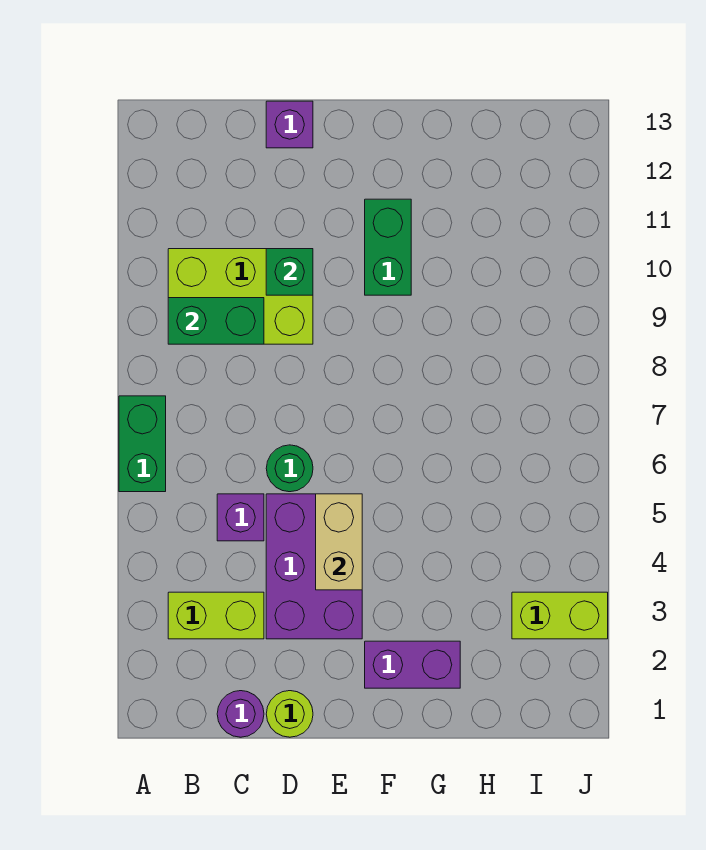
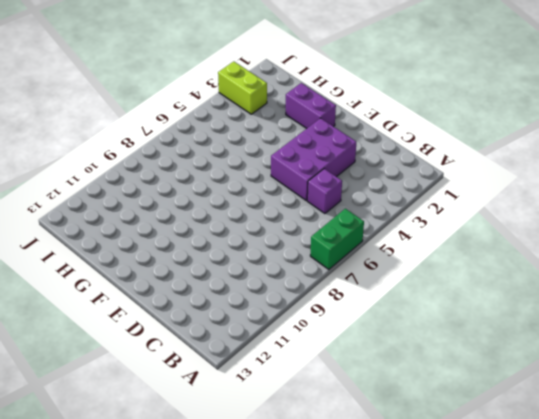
none -> lime 1x2 brick [168,592,264,639]
none -> lime 2x3 brick [168,249,313,344]
none -> purple 1x1 round brick [217,691,264,737]

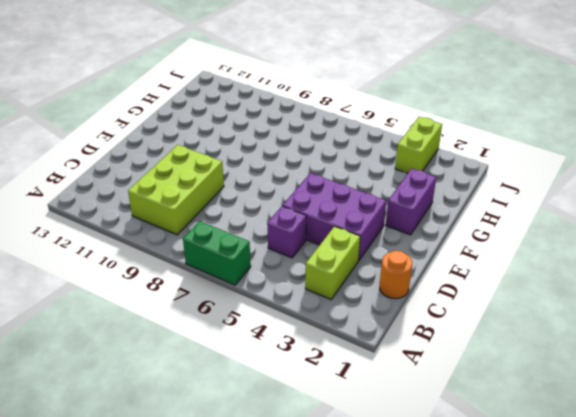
orange 1x1 round brick [380,251,412,299] -> purple 1x1 round brick [217,691,264,737]
none -> lime 1x1 round brick [266,691,313,737]
none -> green 1x1 round brick [266,445,313,492]
none -> purple 1x1 brick [266,101,313,148]

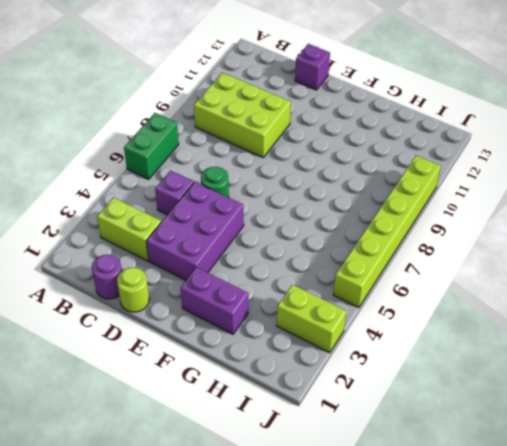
lime 1x6 brick [333,155,441,308] -> none
none -> green 1x2 brick [365,199,411,295]
none -> green 1x2 brick [168,298,264,344]
none -> green 1x1 brick [266,249,313,295]

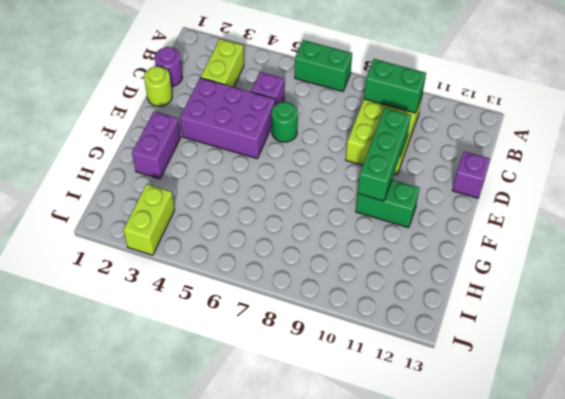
green 1x2 brick [364,59,426,113] -> green 1x2 brick turned to [168,298,264,344]
green 1x3 brick [358,108,411,201] -> green 1x1 brick [266,249,313,295]
none -> tan 1x2 brick [316,494,362,590]

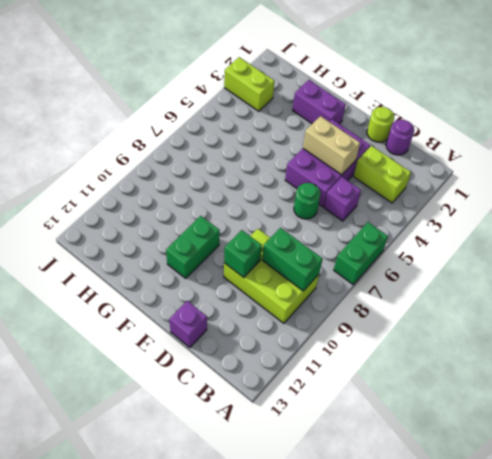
tan 1x2 brick [303,116,360,175] -> tan 1x2 brick turned to [316,494,362,590]

